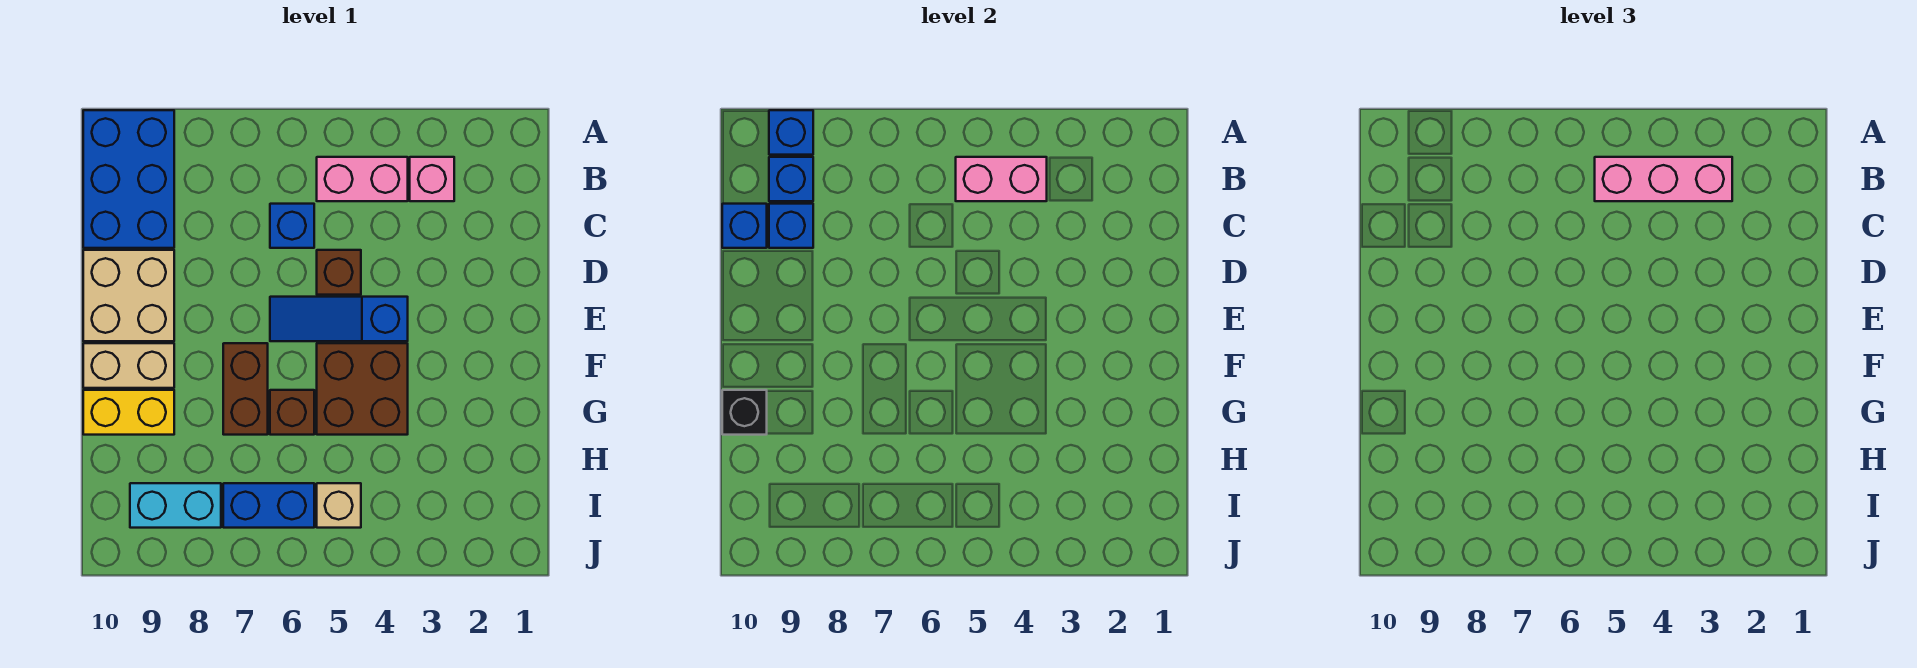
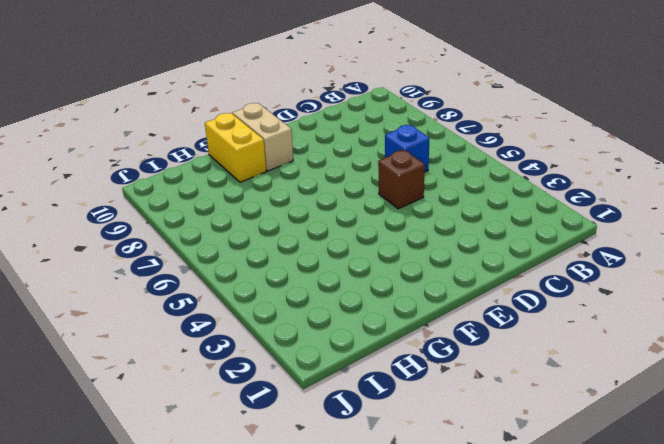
none -> blue 2x3 brick [83,110,174,248]
none -> pink 1x1 brick [410,157,454,201]
none -> pink 1x2 brick [317,157,408,201]

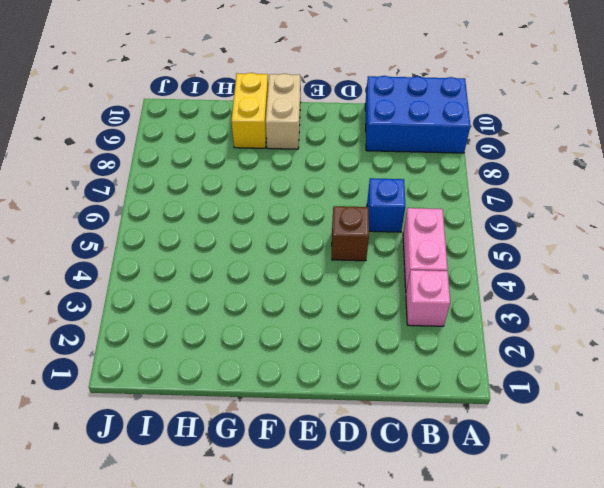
none -> tan 2x2 brick [83,250,174,341]
none -> blue 1x3 slope [270,297,408,341]
none -> brown 2x2 brick [317,343,408,435]

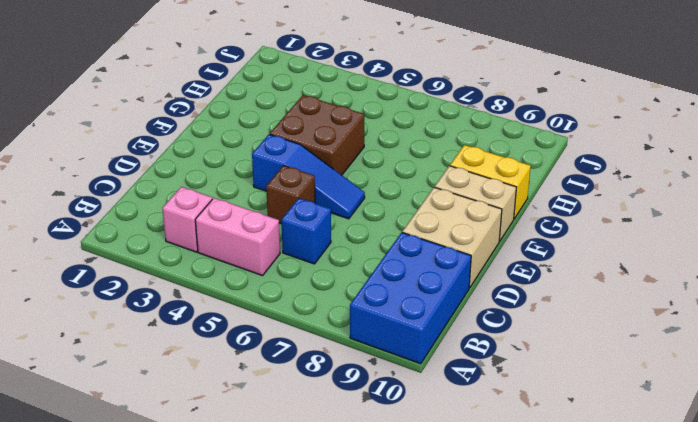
none -> brown 1x2 brick [223,343,268,435]
none -> brown 1x1 brick [270,390,314,435]
none -> tan 1x1 brick [317,483,361,528]

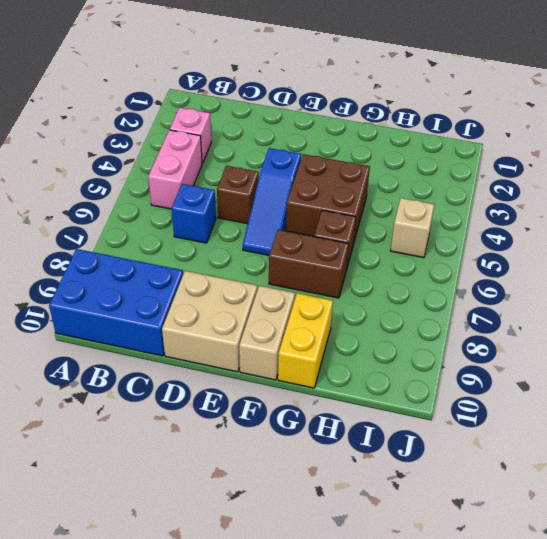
none -> blue 1x2 brick [223,483,314,528]
none -> cyan 1x2 brick [130,483,221,528]
none -> blue 1x1 brick [769,110,813,155]

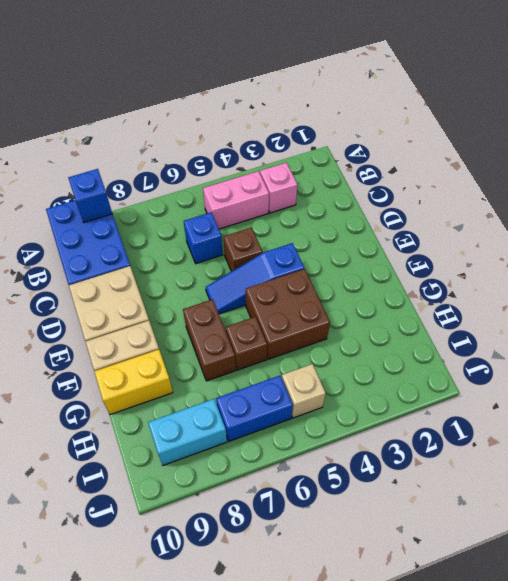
none -> pink 1x2 brick [956,157,1047,201]
none -> blue 1x1 brick [769,157,813,201]
none -> blue 1x1 brick [769,204,813,248]

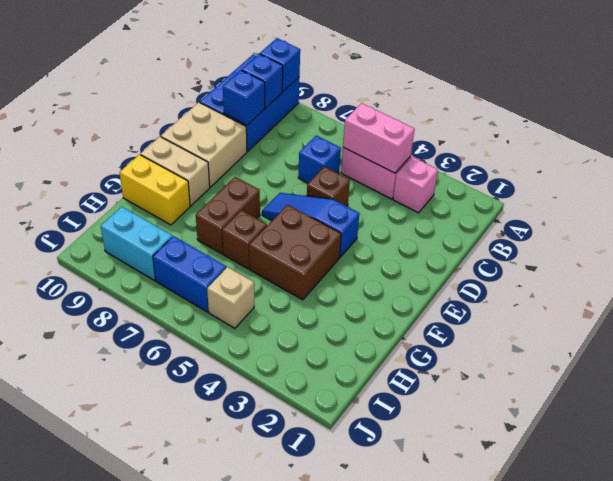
none -> blue 1x1 brick [722,204,767,248]
none -> black 1x1 brick [722,390,767,435]
none -> pink 1x3 brick [1595,157,1732,201]

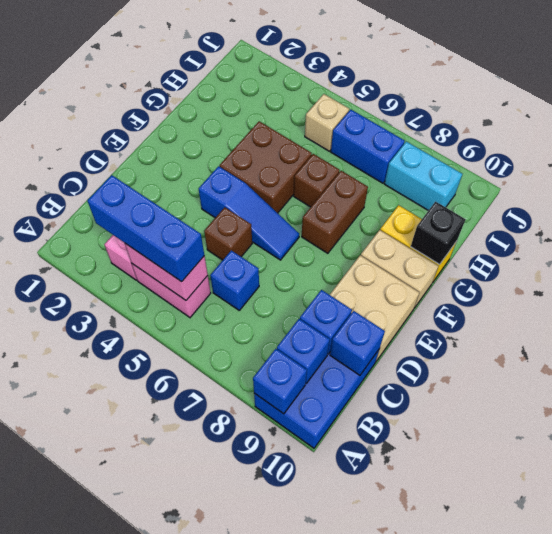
blue 1x3 brick [87,175,204,282] -> pink 1x3 brick [1595,157,1732,201]

